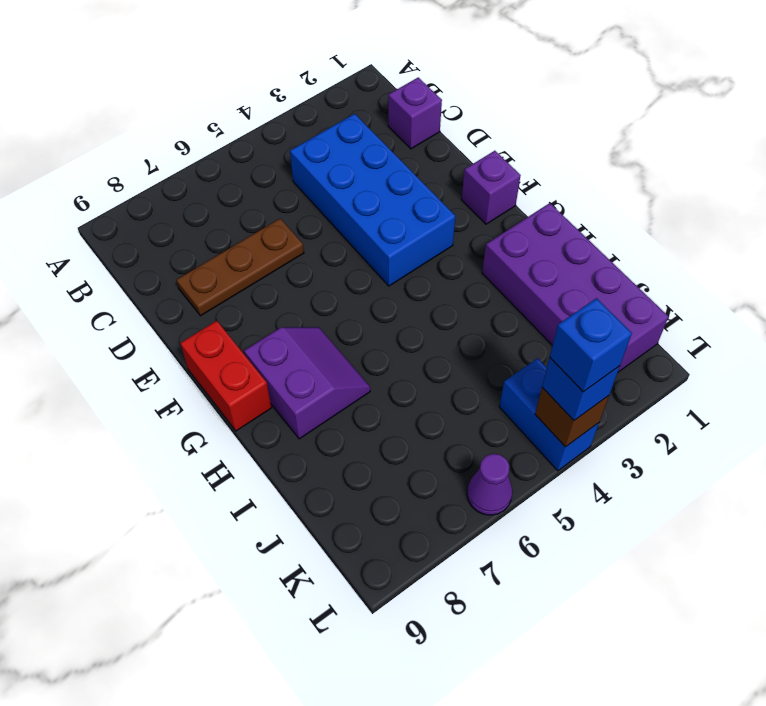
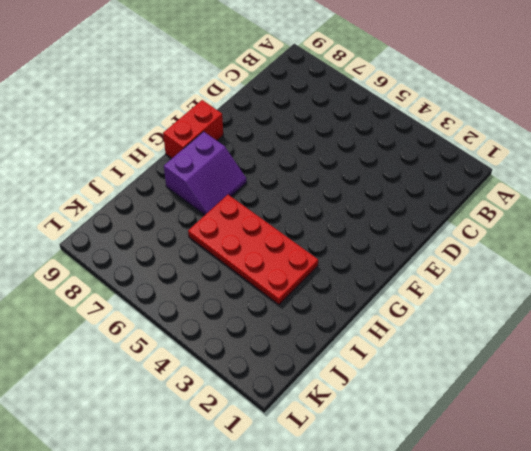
red 2x4 plate [188,195,318,305] -> none
none -> purple 1x1 brick [388,77,442,149]
none -> blue 2x4 brick [290,114,455,286]
none -> brown 1x3 plate [176,219,304,316]

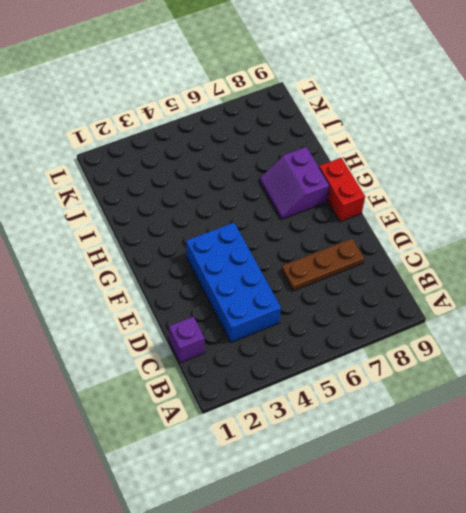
none -> purple 1x1 brick [462,151,521,224]
none -> purple 2x4 brick [482,203,669,372]
none -> blue 1x2 brick [499,358,599,471]

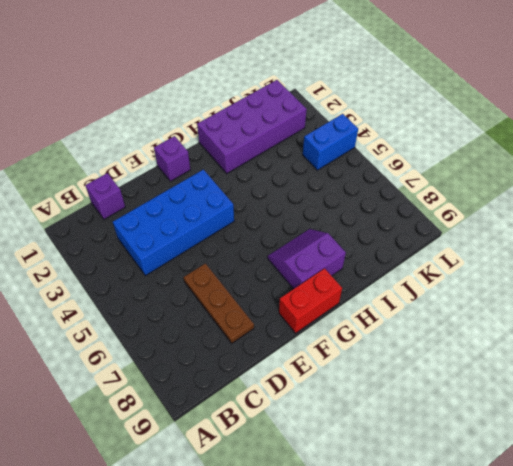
none -> purple 1x1 cone [467,454,512,515]
none -> brown 1x1 brick [535,388,609,447]
none -> blue 1x1 brick [542,358,620,420]

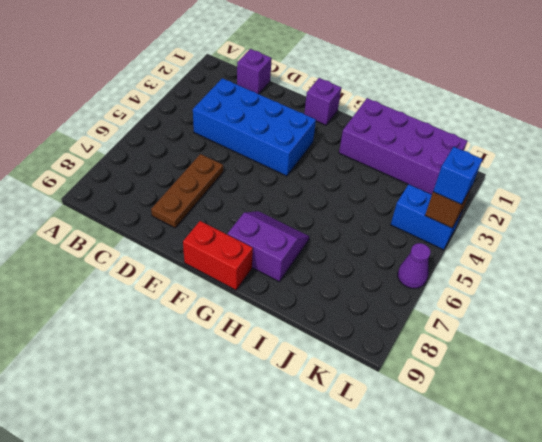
none -> blue 1x1 brick [550,298,632,392]

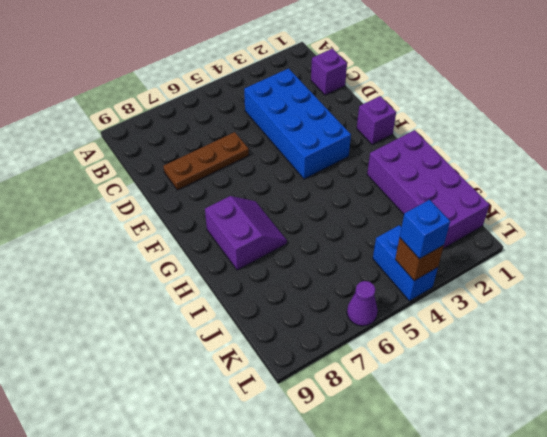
none -> red 1x2 brick [180,321,271,431]
none -> blue 1x1 brick [550,298,632,392]

